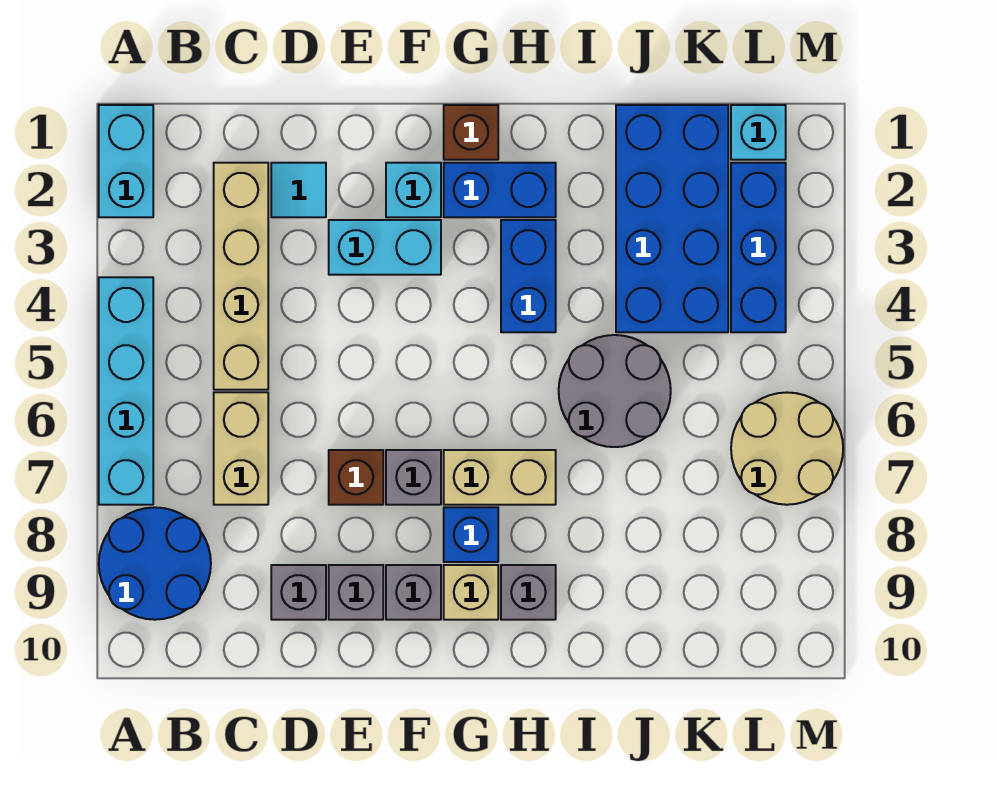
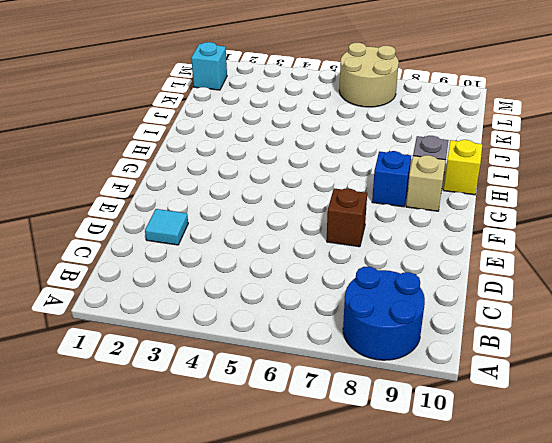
yellow 1x1 brick [443,140,482,195] -> none
none -> cyan 1x2 brick [99,105,153,217]
none -> cyan 1x4 brick [99,277,153,505]
none -> tan 1x4 brick [214,163,268,390]

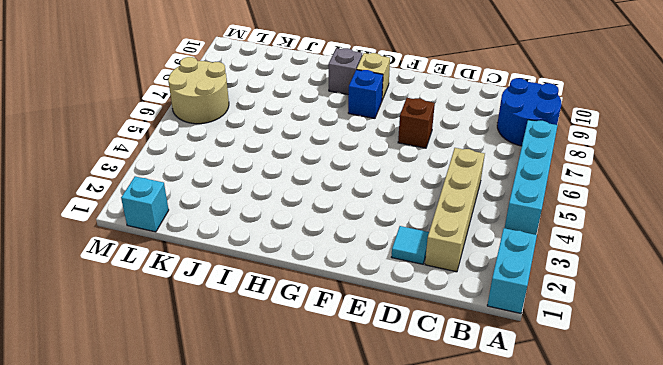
none -> tan 1x2 brick [214,392,268,505]
none -> grey 1x1 brick [271,565,326,620]
none -> cyan 1x2 brick [329,220,441,275]

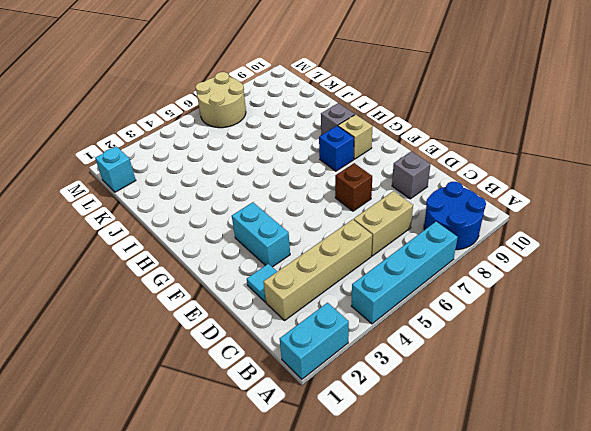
none -> grey 1x1 brick [329,565,383,620]
none -> cyan 1x1 brick [386,163,441,217]
none -> grey 1x1 brick [386,450,441,505]

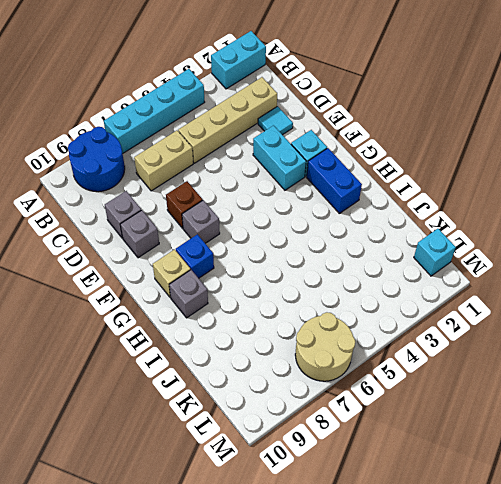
none -> grey 1x1 brick [386,565,441,620]
none -> brown 1x1 brick [444,105,498,160]
none -> tan 1x2 brick [444,450,556,505]

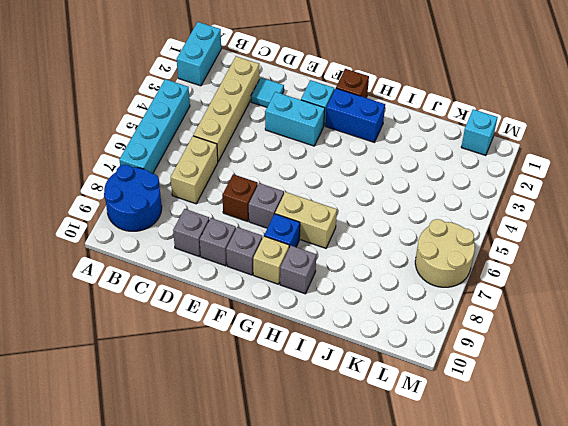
none -> blue 1x2 brick [501,220,556,332]
none -> grey 2x2 round brick [559,335,671,447]
none -> blue 2x4 brick [616,105,728,332]

